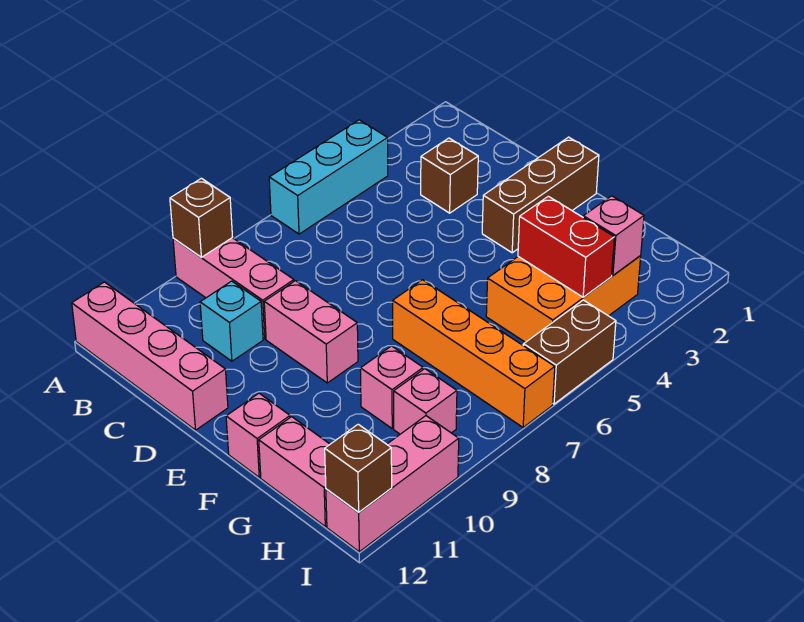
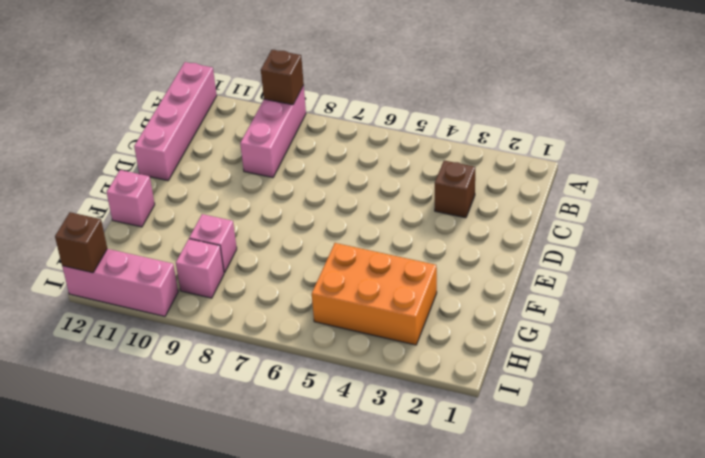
none -> cyan 1x3 brick [269,120,388,234]
none -> cyan 1x1 brick [200,281,263,361]
none -> pink 1x2 brick [264,281,358,383]

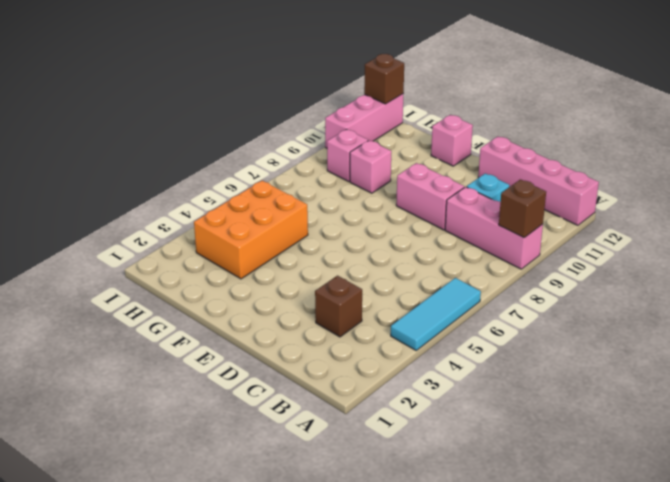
cyan 1x3 tile [391,278,481,350] -> cyan 1x3 brick [269,120,388,234]
none -> brown 1x3 brick [482,137,599,253]
none -> orange 1x4 brick [393,280,555,427]
none -> pink 1x2 brick [259,417,330,526]

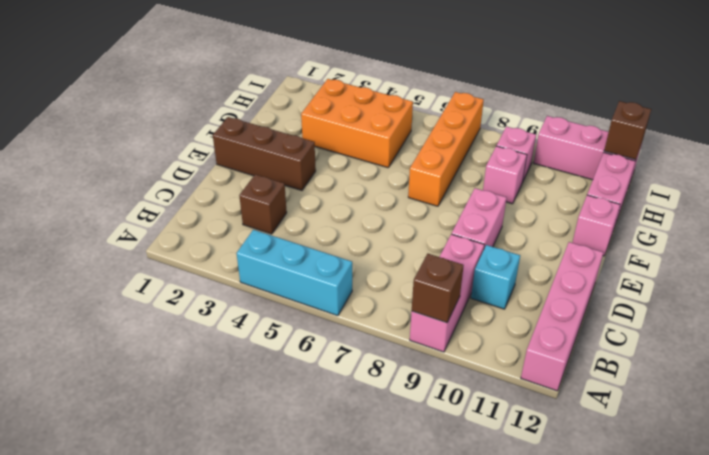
none -> brown 1x2 brick [523,300,616,404]
none -> red 1x2 brick [518,196,614,297]
none -> pink 1x1 brick [583,196,644,275]

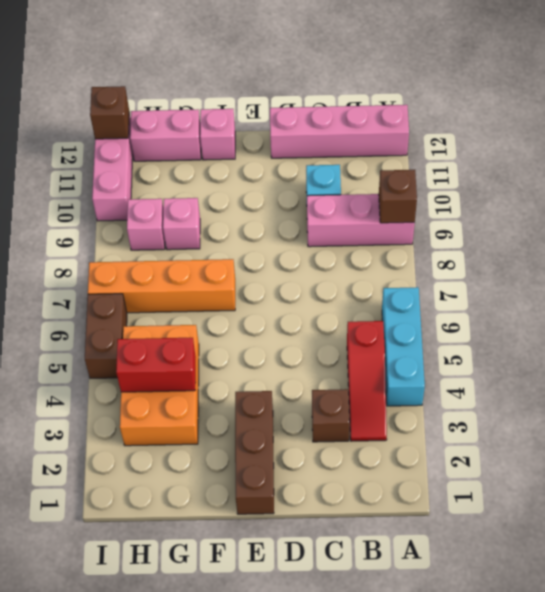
red 1x3 slope [347,321,387,441] -> none
none -> pink 1x2 brick [264,281,358,383]
none -> pink 1x1 brick [583,196,644,275]

